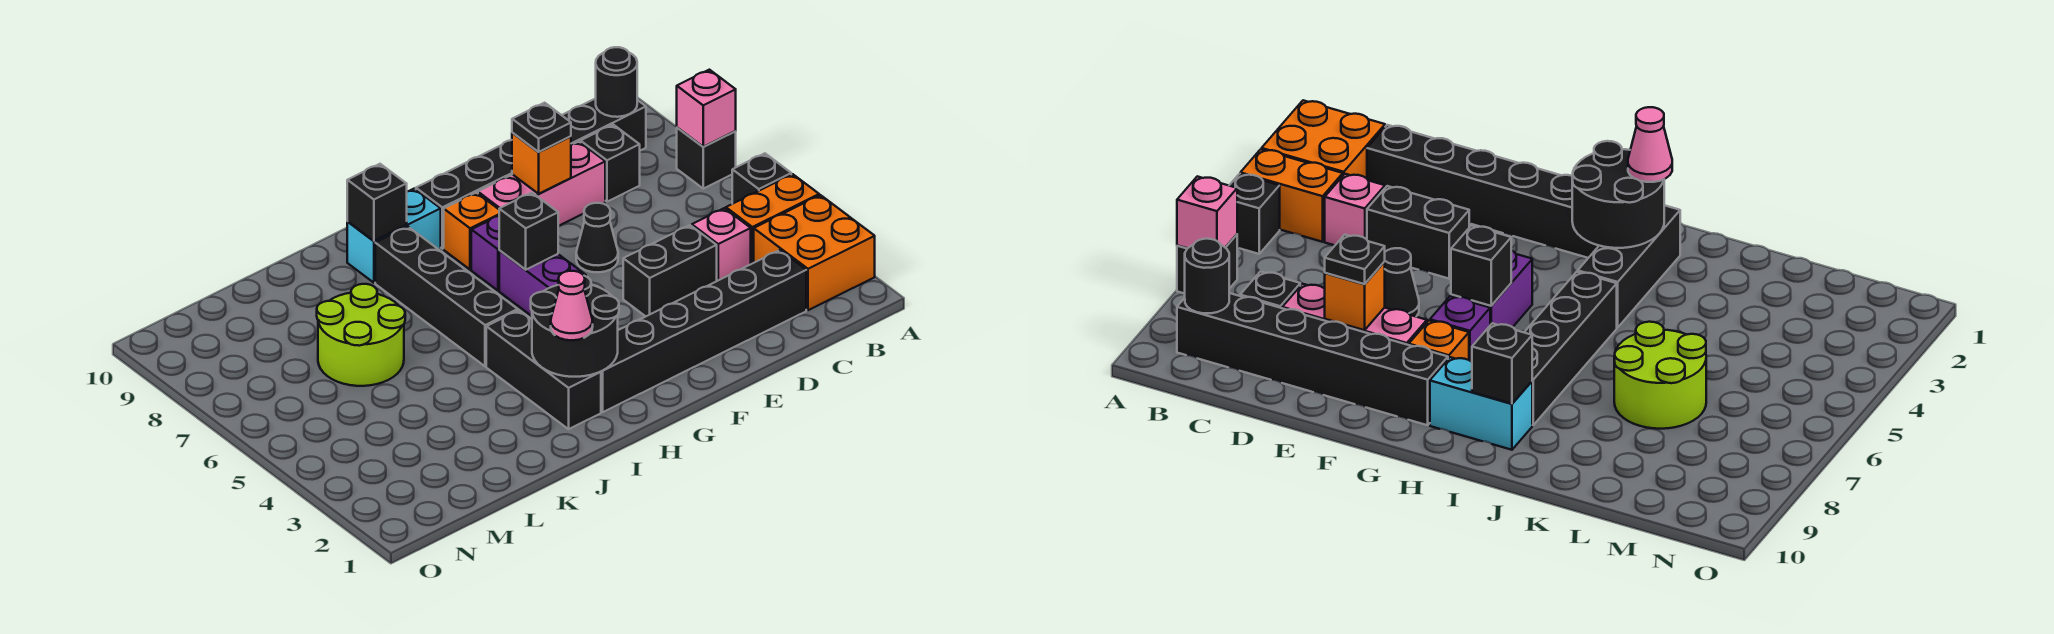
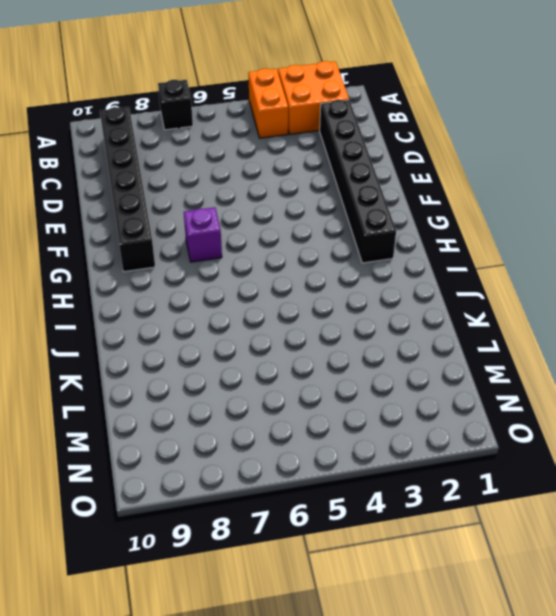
none -> black 1x1 brick [732,153,791,204]
none -> pink 1x1 brick [692,208,751,281]
none -> black 1x1 brick [581,125,640,202]

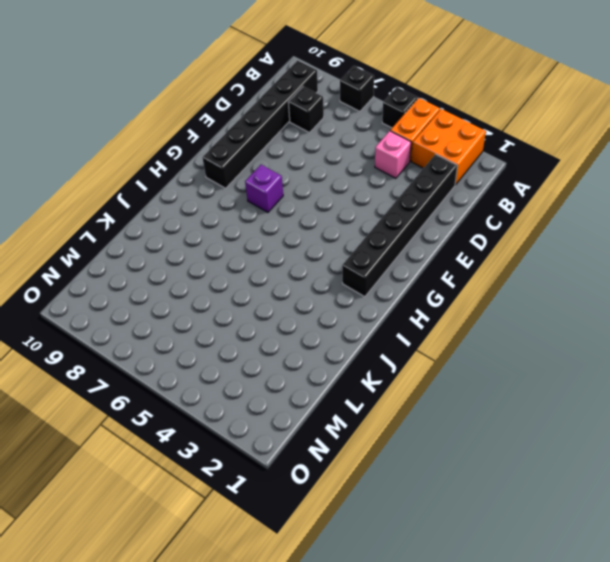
none -> black 1x2 brick [623,225,717,316]
none -> pink 1x3 brick [478,142,605,226]
none -> black 1x1 cone [576,203,618,272]

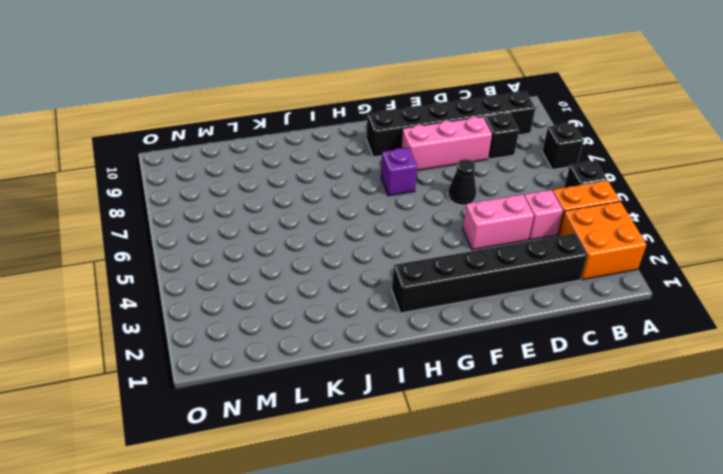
pink 1x2 brick [463,195,534,250] -> black 1x2 brick [623,225,717,316]
none -> purple 1x2 brick [499,251,586,316]
none -> orange 1x1 brick [444,193,499,270]
none -> cyan 1x2 brick [347,189,441,283]

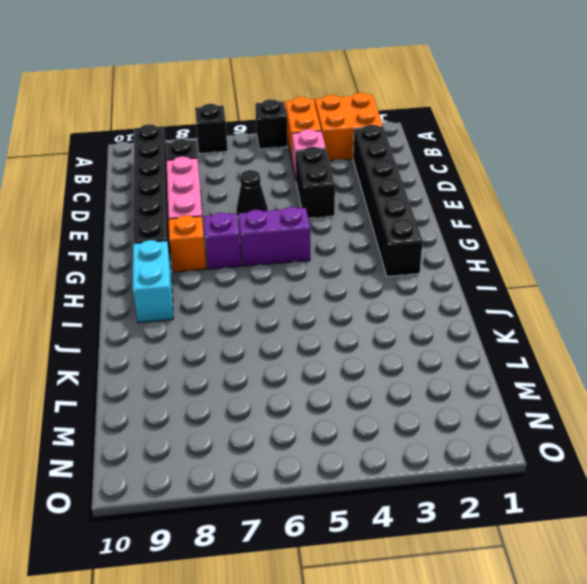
none -> black 1x3 brick [486,310,601,429]
none -> black 1x4 brick [375,227,518,366]
none -> lime 2x2 round brick [317,284,405,386]

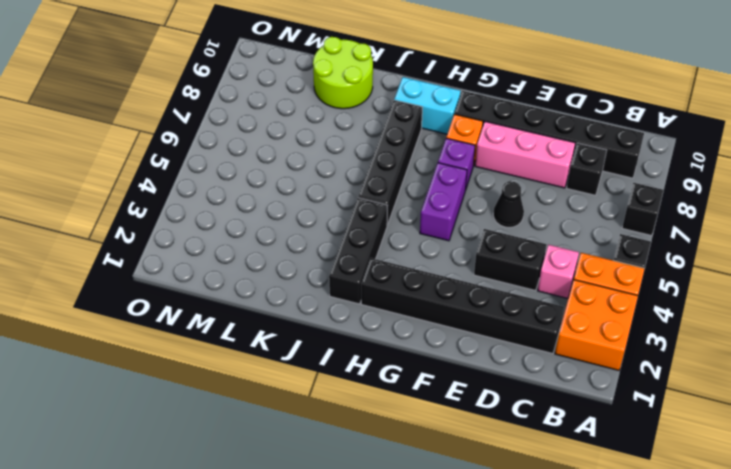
lime 2x2 round brick [313,37,373,109] -> lime 2x2 round brick moved to [317,284,405,386]
none -> pink 1x1 brick [677,70,736,147]
none -> black 1x1 round brick [596,47,637,117]
none -> orange 1x1 brick [512,133,571,194]

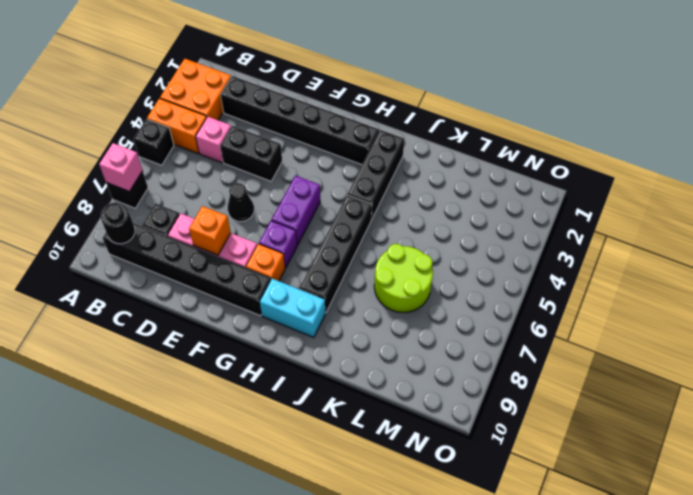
none -> black 1x1 brick [499,193,558,270]
none -> black 2x2 round brick [531,276,619,377]
none -> black 1x1 brick [347,164,407,241]

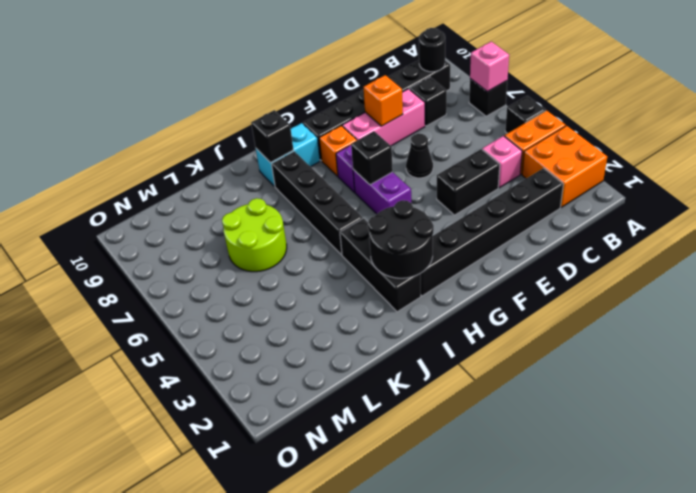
none -> black 1x1 plate [512,103,571,152]
none -> pink 1x1 cone [551,271,593,340]

